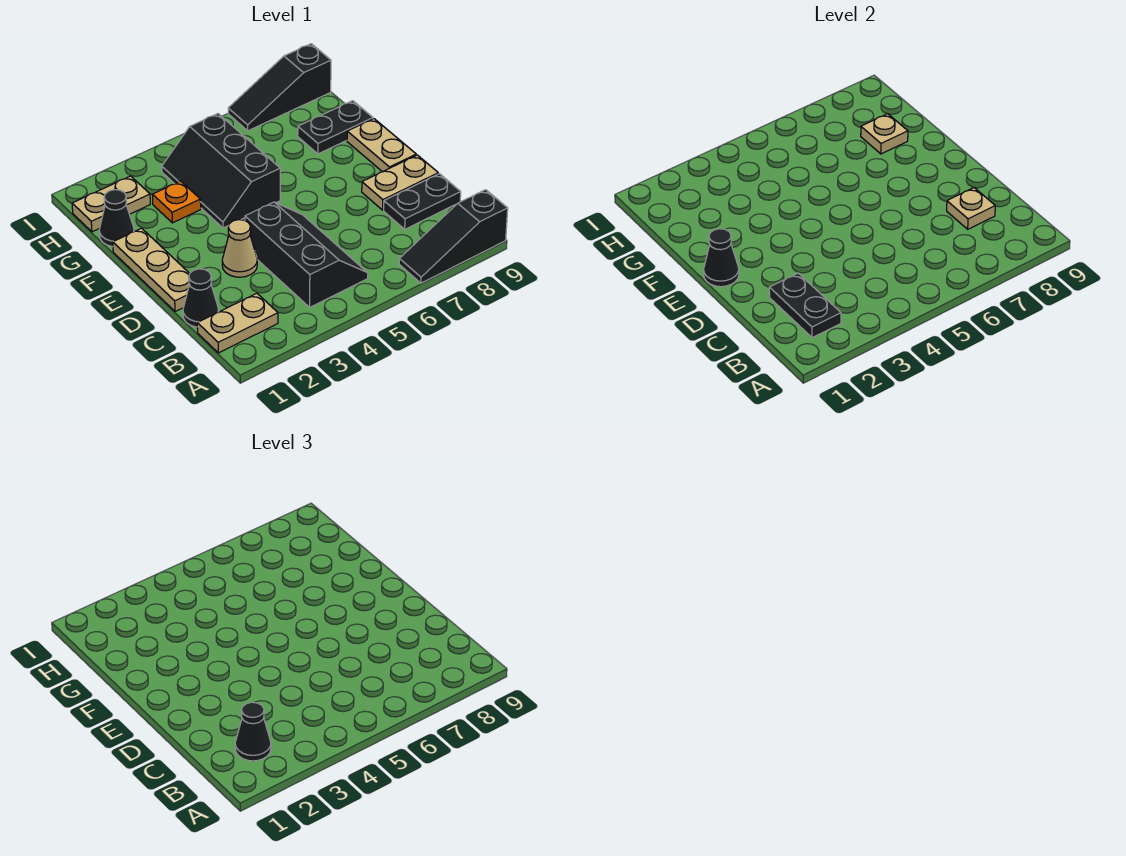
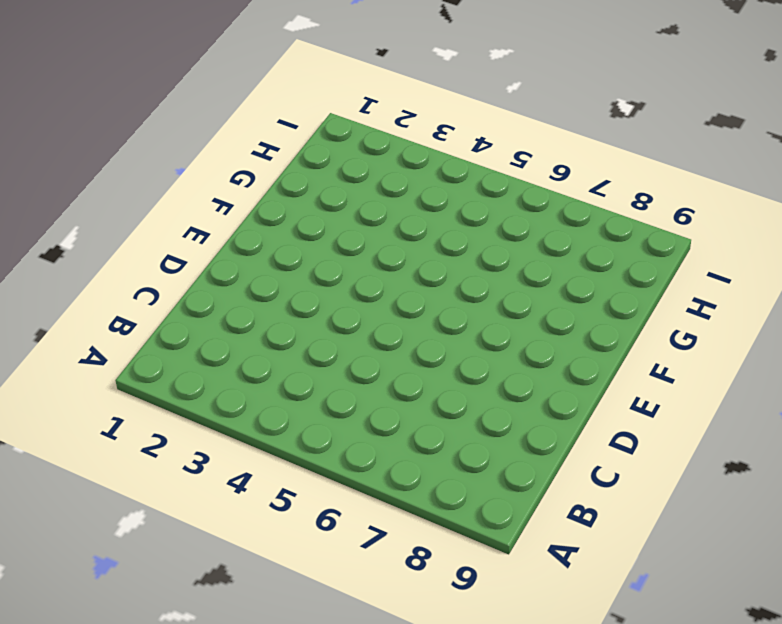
none -> black 1x3 slope [399,190,508,283]
none -> tan 1x2 plate [197,294,278,353]
none -> black 2x3 slope [245,202,368,307]

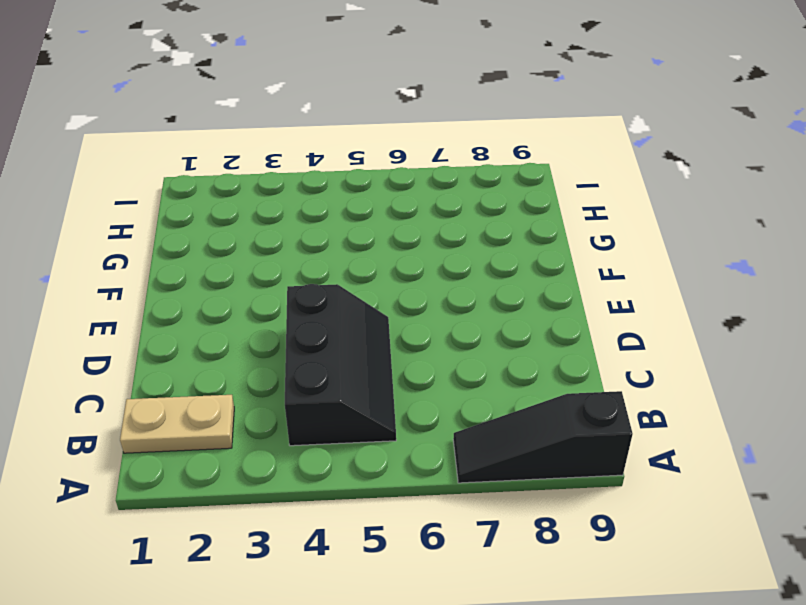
none -> black 1x1 cone [183,269,219,327]
none -> black 1x2 plate [384,174,461,229]
none -> tan 1x3 plate [113,228,190,311]

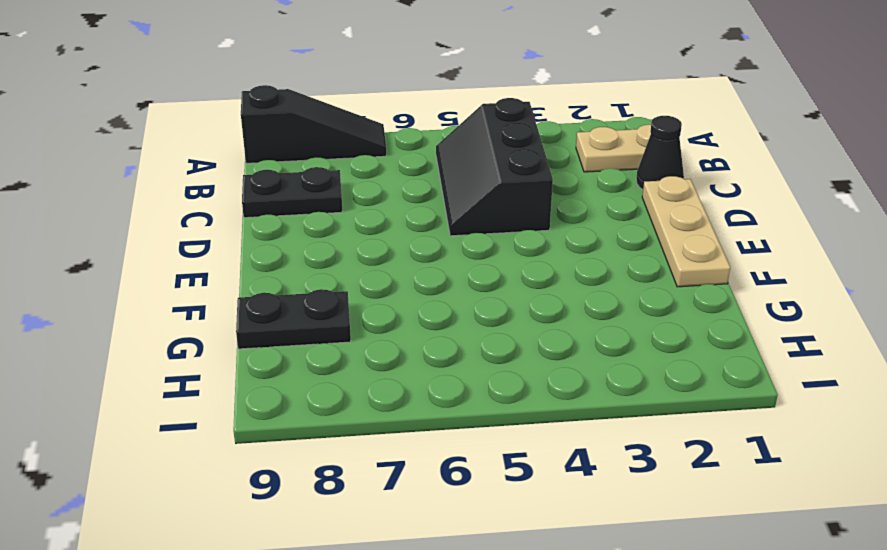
none -> tan 1x1 cone [222,220,257,277]
none -> tan 1x2 plate [362,155,438,210]
none -> tan 1x2 plate [347,119,416,172]

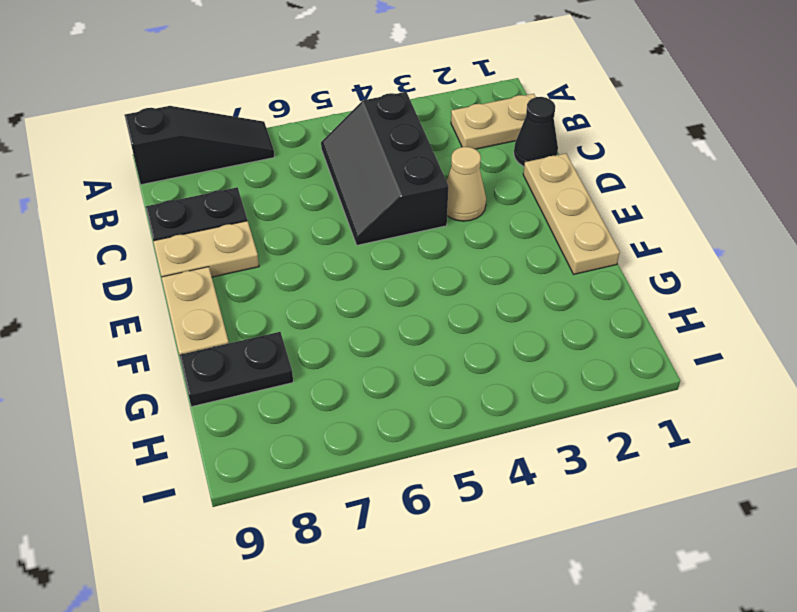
none -> black 2x3 slope [162,114,280,228]
none -> black 1x1 cone [99,190,134,247]
none -> orange 1x1 plate [152,181,201,223]

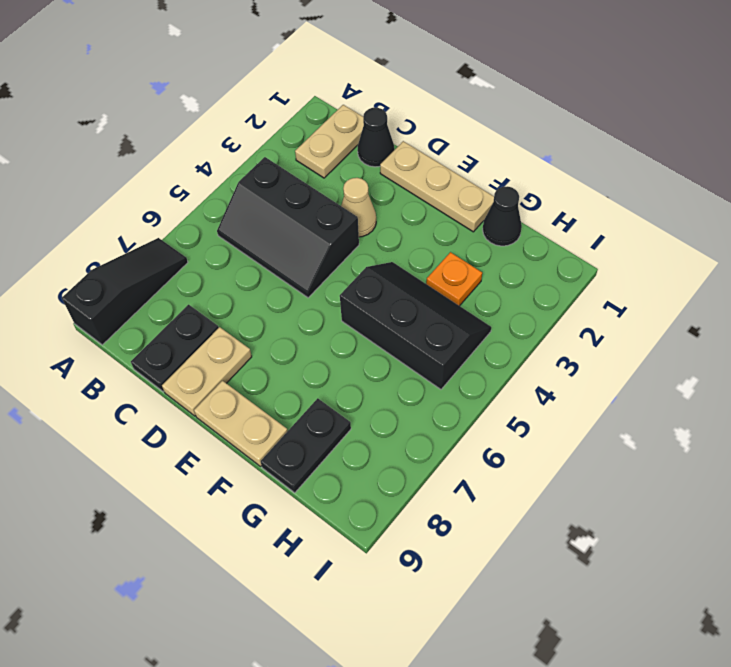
none -> tan 1x2 plate [72,176,150,232]
none -> black 1x3 slope [228,44,331,131]
none -> black 1x2 plate [769,273,841,338]

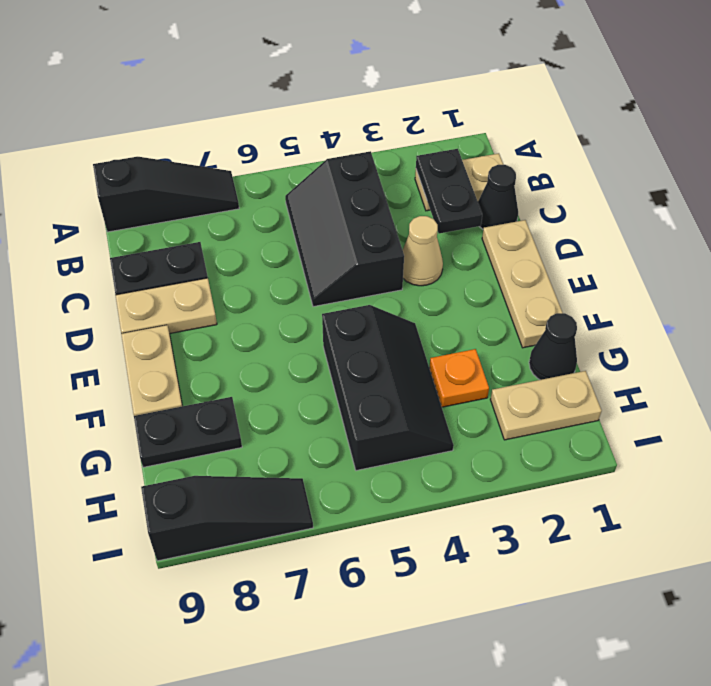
none -> tan 1x1 plate [947,188,995,229]
none -> black 1x1 cone [704,229,739,287]
none -> tan 1x1 plate [861,114,908,154]

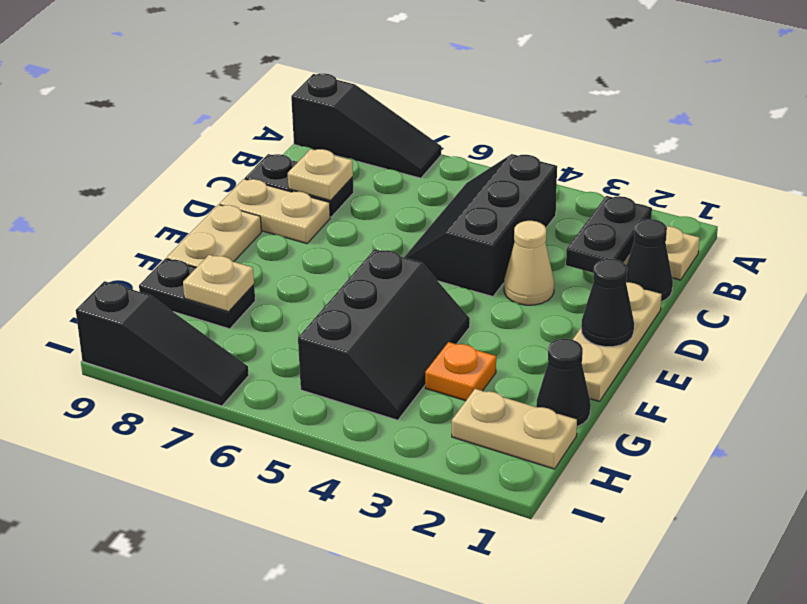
none -> black 1x1 cone [235,702,271,761]

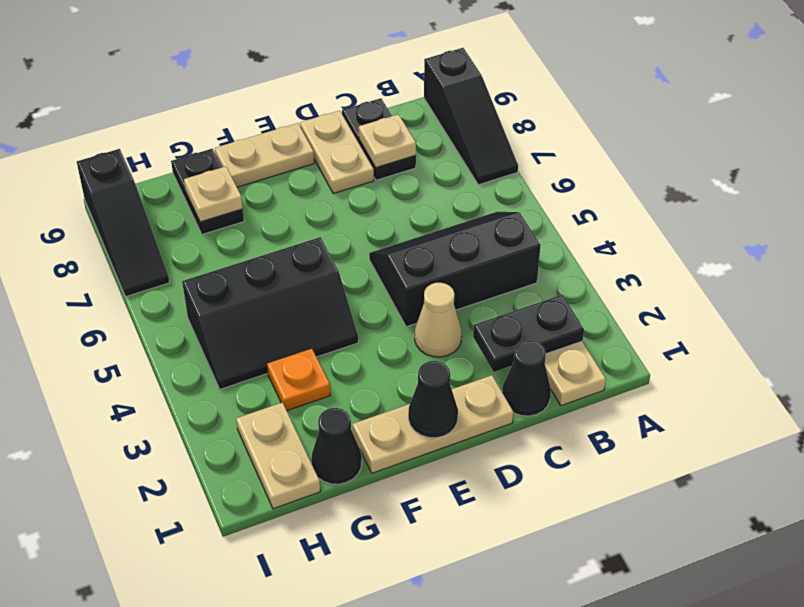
none -> black 1x1 cone [235,702,271,761]

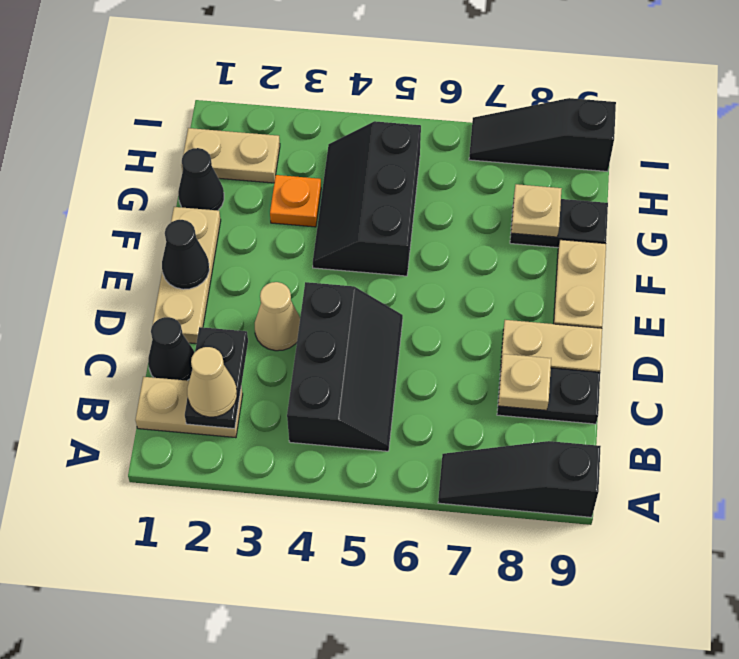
tan 1x1 cone [187,347,237,417] -> black 1x1 cone [235,702,271,761]

